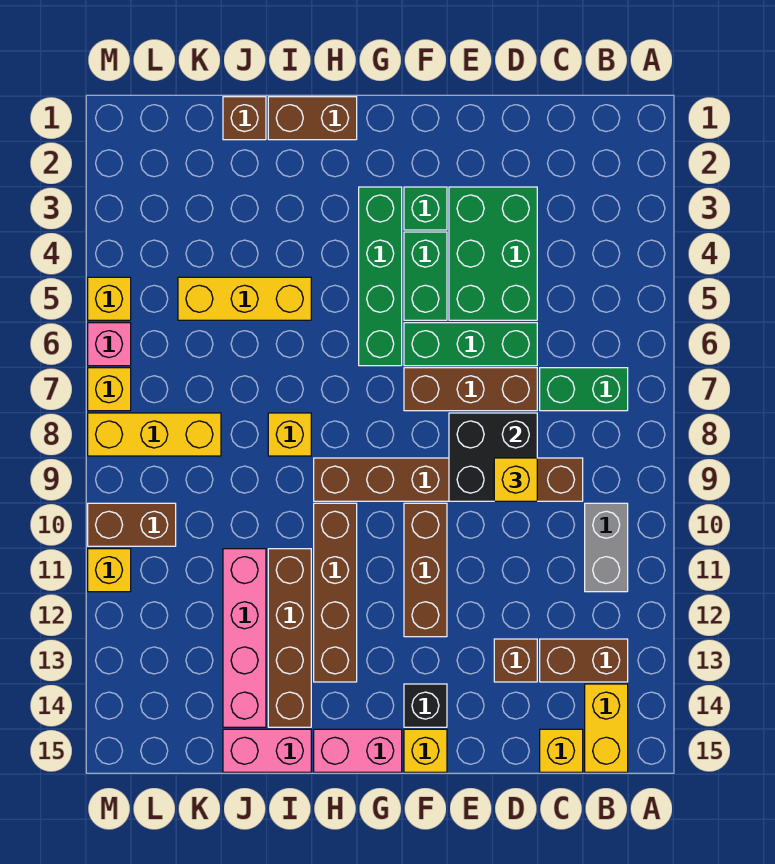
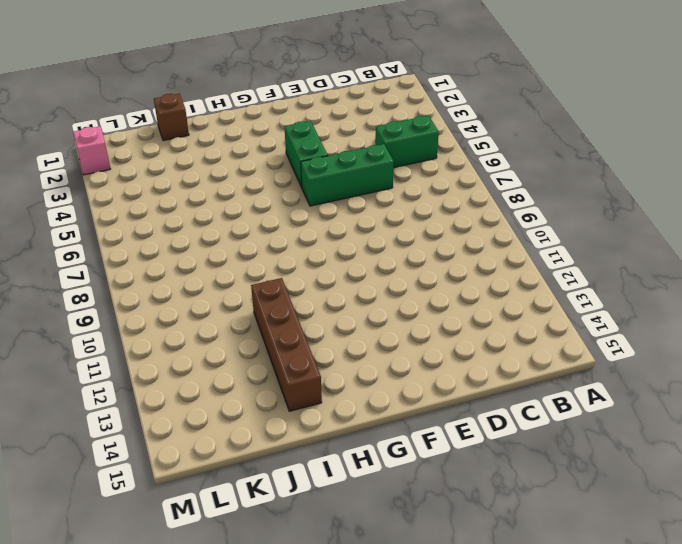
green 1x2 brick [376,116,439,167] -> green 1x2 brick moved to [540,368,628,411]
pink 1x1 brick [73,126,110,175] -> pink 1x1 brick moved to [88,323,131,366]
none -> grey 1x2 brick [585,503,628,592]
none -> brown 1x2 brick [540,639,628,682]
none -> yellow 1x2 brick [585,684,628,772]
none -> brown 1x6 brick [314,458,583,501]

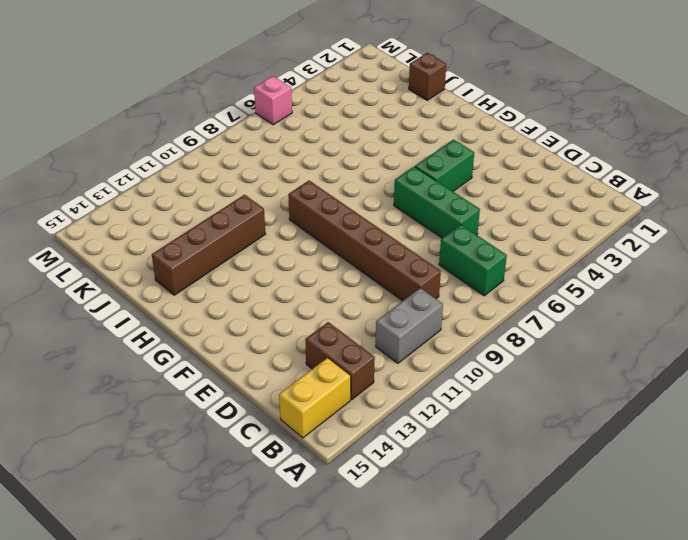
none -> yellow 1x1 brick [540,729,583,772]
none -> green 2x3 brick [449,187,537,320]
none -> brown 1x3 brick [404,368,537,411]
none -> brown 1x1 brick [494,639,537,682]

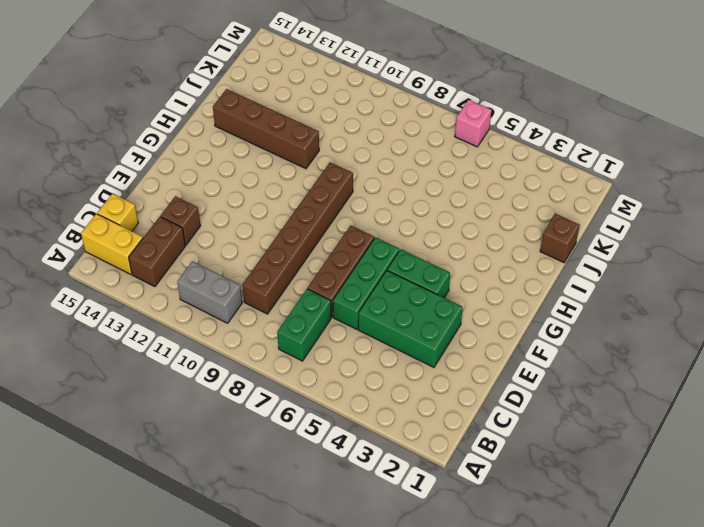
none -> green 1x1 brick [404,187,447,230]
none -> brown 1x3 brick [404,503,447,637]
none -> black 1x1 brick [404,684,447,727]
none -> yellow 1x1 brick [404,729,447,772]

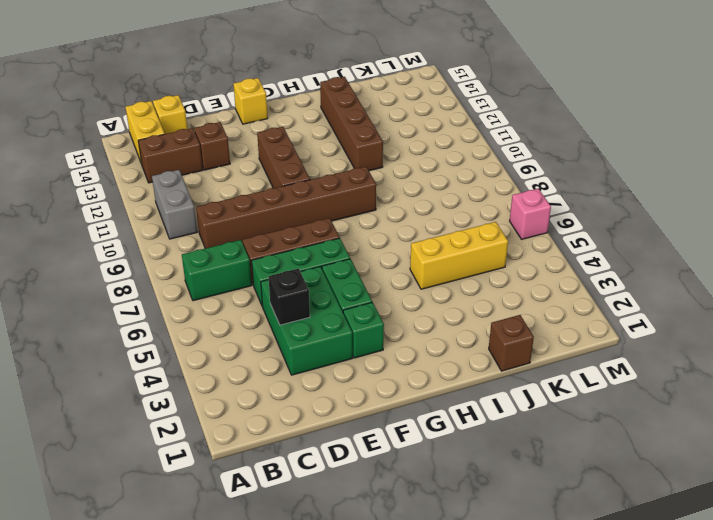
black 1x1 brick [268,268,310,325] -> black 1x1 brick moved to [404,684,447,727]
none -> green 1x4 brick [359,187,402,366]
none -> pink 1x2 brick [314,729,402,772]
none -> brown 1x2 brick [268,97,357,140]
none -> brown 1x4 brick [314,503,357,682]

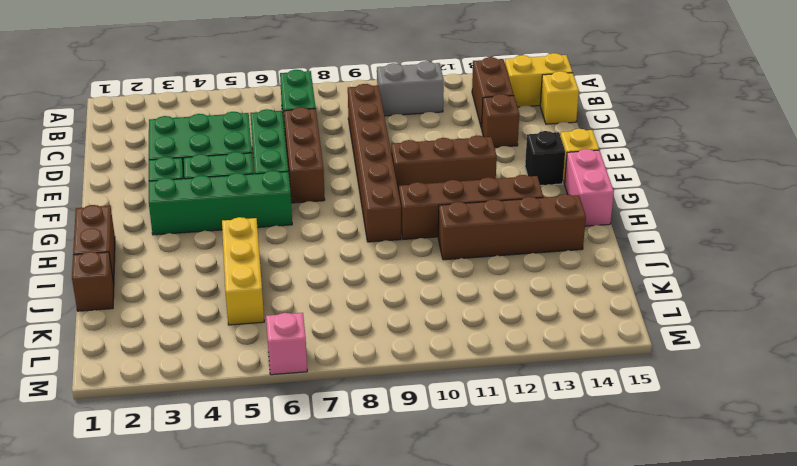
none -> yellow 1x1 brick [268,413,311,456]
none -> pink 1x2 brick [223,729,311,772]
none -> pink 1x4 brick [223,549,266,727]
none -> yellow 1x3 brick [88,413,221,456]

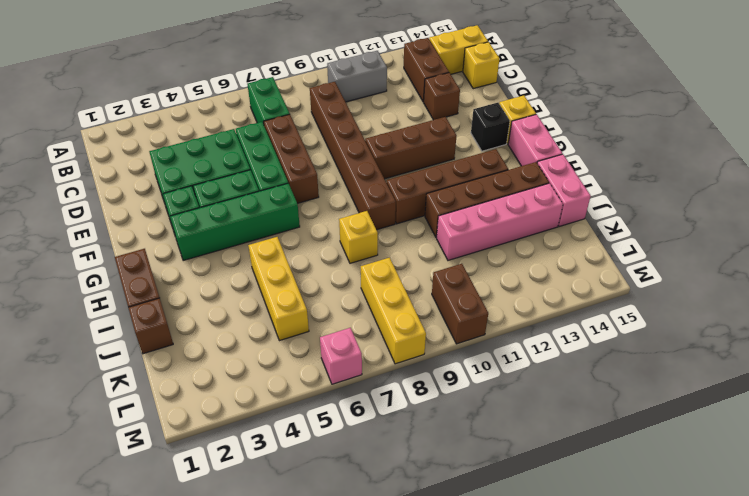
none -> yellow 1x1 brick [88,277,131,320]
none -> yellow 1x1 brick [88,368,131,411]
none -> yellow 1x1 brick [88,549,131,592]
none -> black 2x2 brick [449,413,537,501]

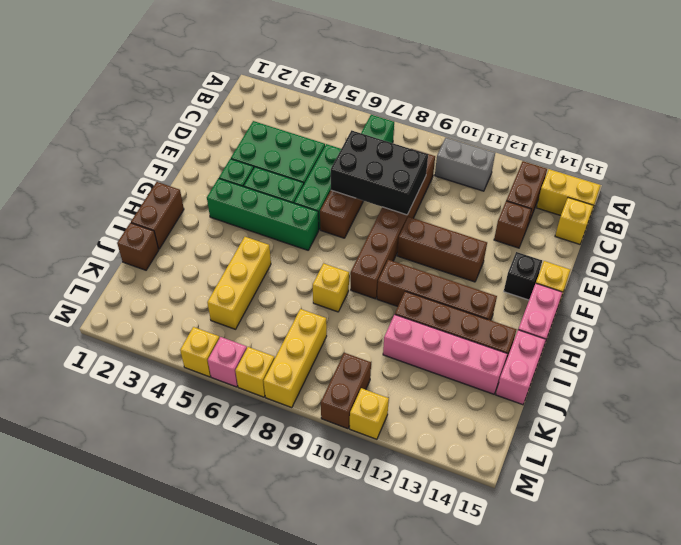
black 2x3 brick [331,130,428,215] -> black 2x2 brick [449,413,537,501]
none -> yellow 1x1 brick [494,458,537,501]

